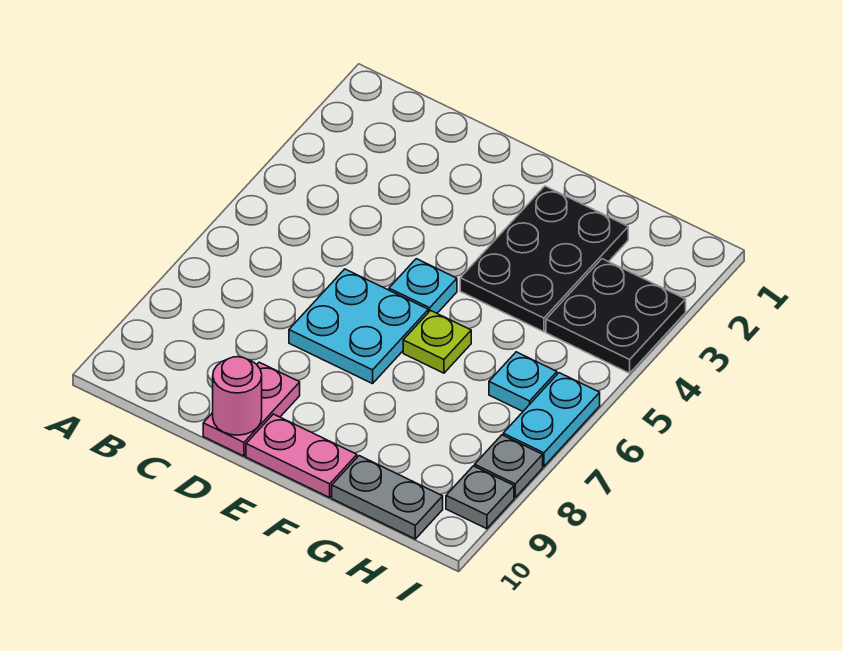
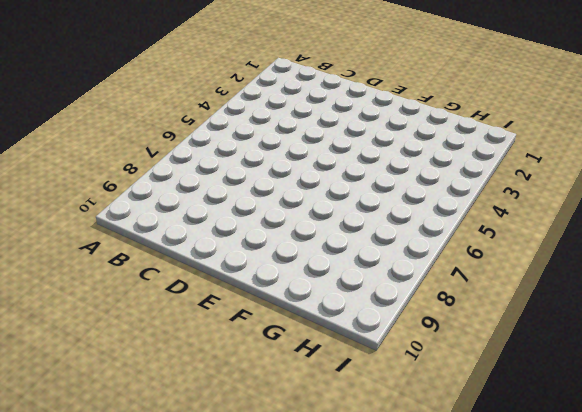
none -> cyan 2x2 plate [289,269,428,384]
none -> pink 1x2 plate [203,362,300,456]
none -> cyan 1x1 plate [389,259,457,313]

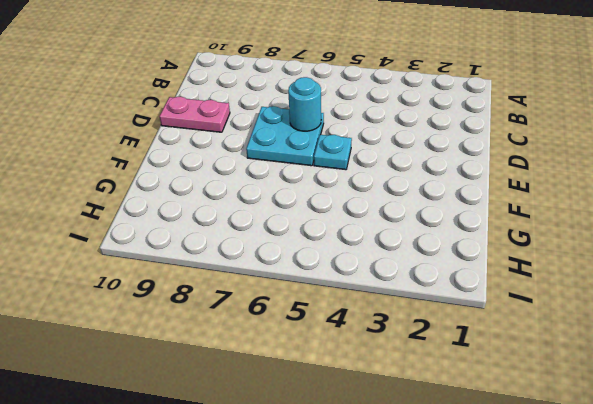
cyan 1x1 round brick [288,77,321,131] -> none
none -> pink 1x2 plate [246,414,357,498]
none -> black 2x3 plate [460,186,628,332]
none -> lime 1x1 plate [403,311,471,373]

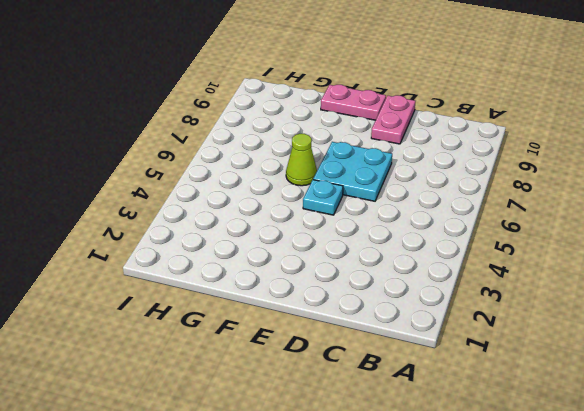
lime 1x1 cone [286,134,317,186] -> lime 1x1 plate [403,311,471,373]
none -> black 2x3 plate [460,186,628,332]
none -> grey 1x2 plate [332,456,443,539]
none -> black 2x2 plate [546,259,686,373]

